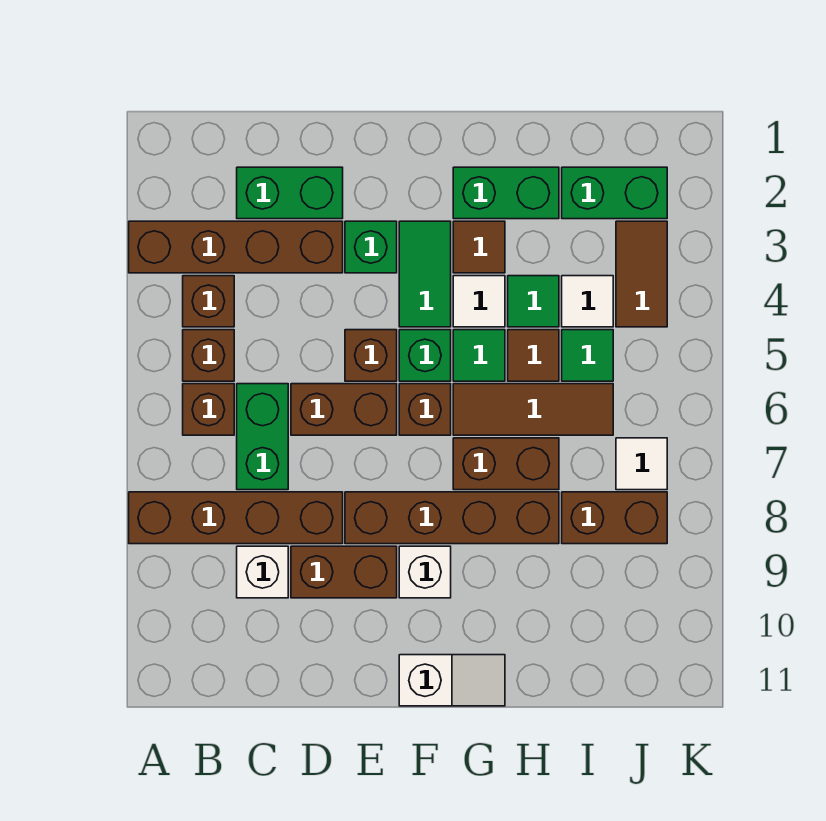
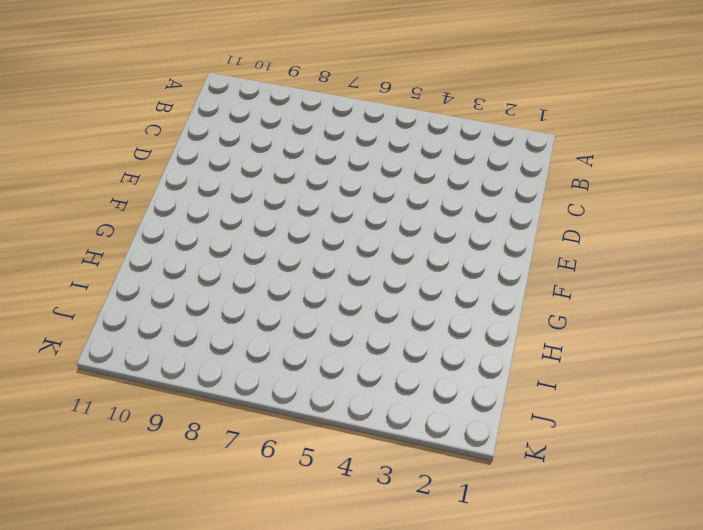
none -> brown 1x4 brick [129,221,343,273]
none -> brown 1x4 brick [129,492,343,544]
none -> brown 1x1 brick [183,276,234,327]
none -> brown 1x1 brick [183,330,234,381]

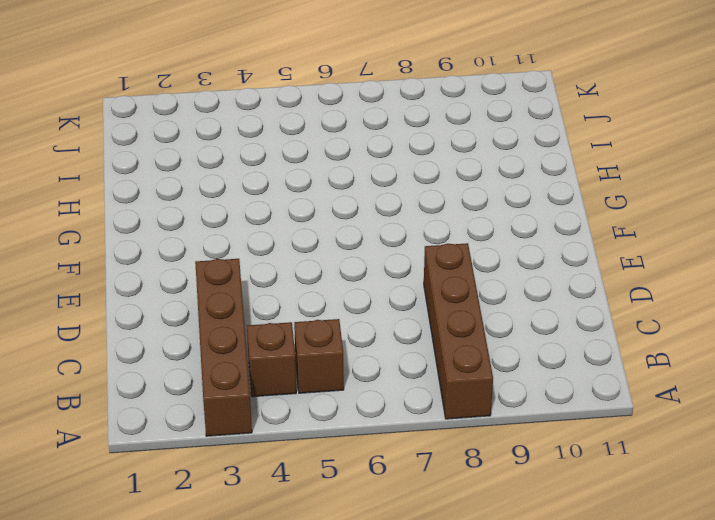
none -> brown 1x1 brick [183,384,234,435]
none -> green 1x2 brick [237,167,343,219]
none -> green 1x2 brick [237,384,288,490]
none -> white 1x1 brick [237,546,288,598]

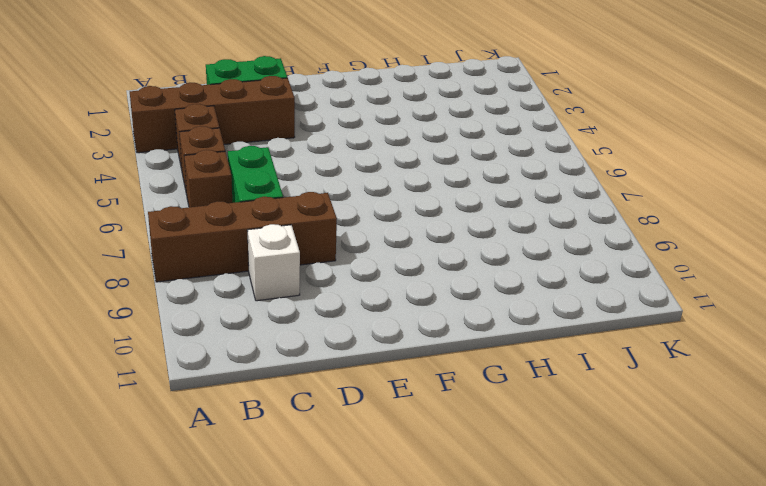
none -> brown 1x2 brick [291,384,397,435]
none -> brown 1x2 brick [291,546,397,598]
none -> green 1x1 brick [345,221,397,273]
none -> brown 1x1 brick [345,330,397,381]

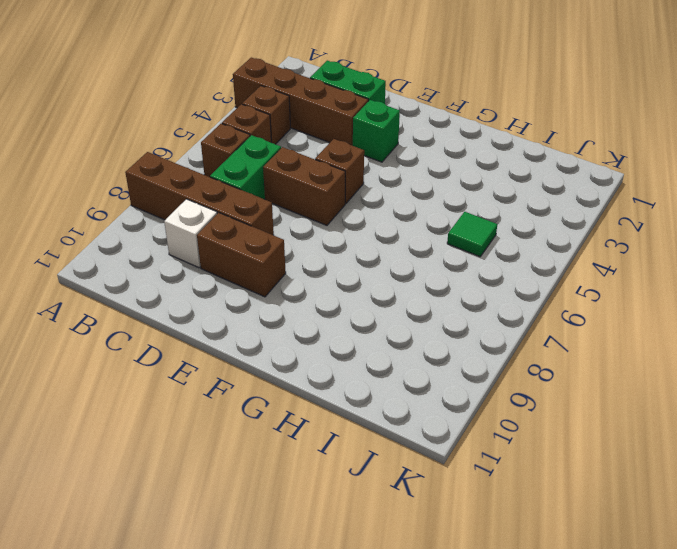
none -> brown 1x4 brick [345,492,559,544]
none -> green 1x2 tile [399,221,451,327]
none -> green 1x1 brick [399,330,451,381]
none -> brown 1x1 brick [399,384,451,435]

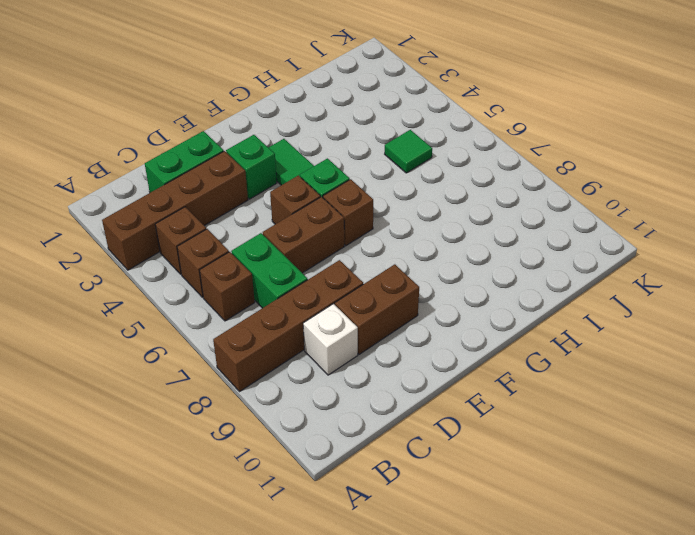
none -> brown 1x4 brick [345,492,559,544]
none -> white 1x1 brick [399,546,451,598]
none -> white 1x2 slope [399,655,505,706]
none -> green 1x2 brick [453,167,559,219]

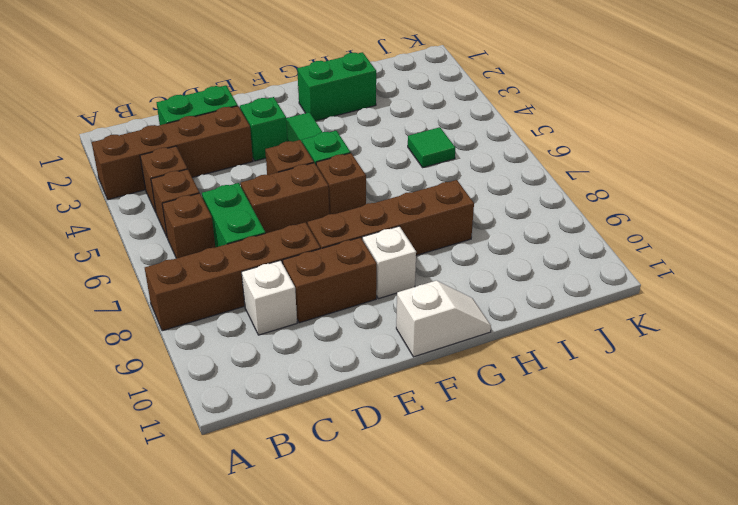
none -> brown 1x1 tile [453,221,505,273]
none -> white 1x1 tile [453,276,505,327]
none -> green 1x1 tile [453,330,505,381]
none -> brown 1x3 tile [453,384,613,435]

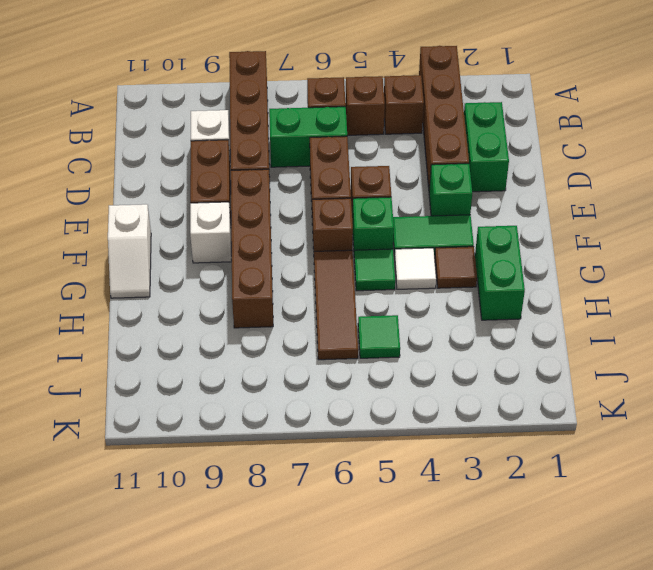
none -> brown 1x2 brick [453,438,559,490]
none -> green 1x1 tile [508,276,559,327]
none -> brown 1x1 tile [508,330,559,381]
none -> green 1x2 brick [562,167,667,219]

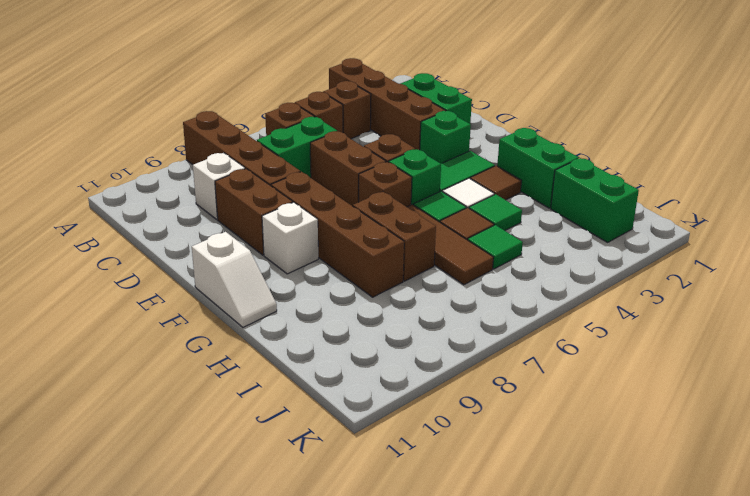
none -> white 1x1 tile [562,276,613,327]
none -> brown 1x2 brick [562,492,667,544]
none -> brown 1x2 tile [616,221,667,327]
none -> white 1x1 tile [616,438,667,490]

